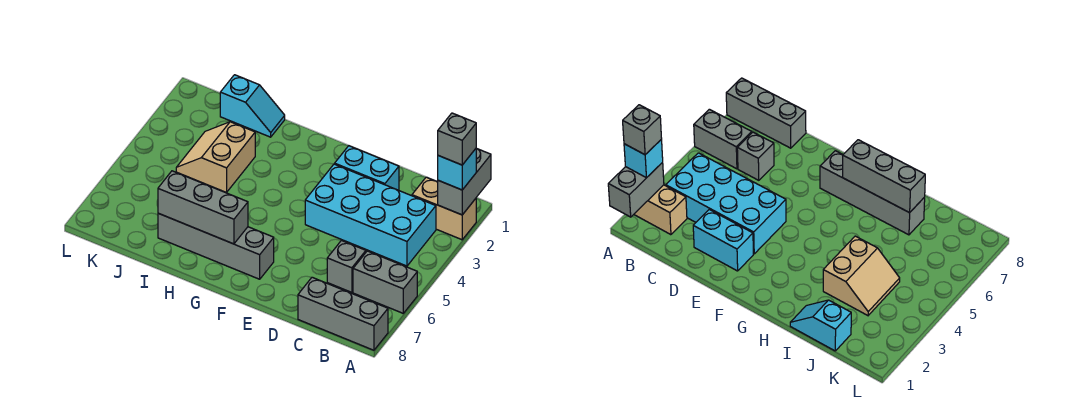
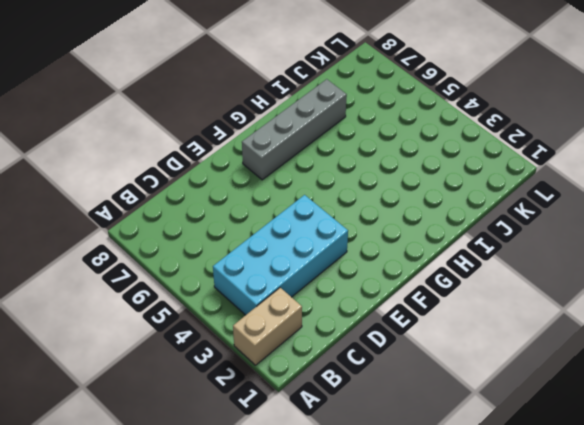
none -> grey 1x2 brick [353,251,417,313]
none -> grey 1x3 brick [298,277,388,350]
none -> grey 1x1 brick [327,241,366,292]

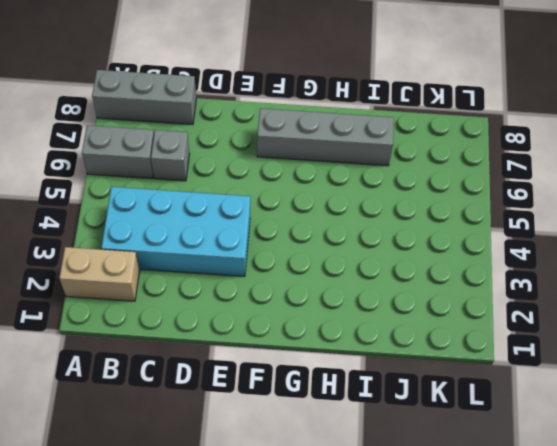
none -> cyan 1x2 brick [335,146,399,190]
none -> cyan 1x2 slope [220,75,285,137]
none -> tan 2x2 slope [176,122,255,192]

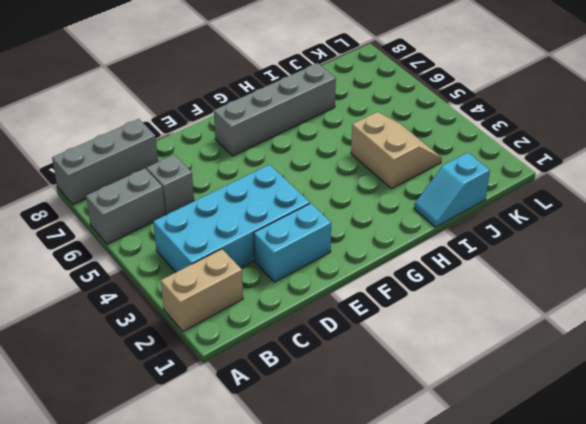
none -> grey 1x2 brick [438,148,491,215]
none -> grey 1x3 brick [158,171,248,244]
none -> cyan 1x1 brick [438,149,476,190]

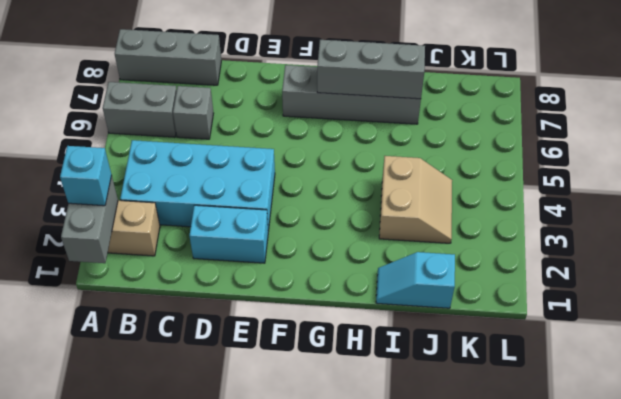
none -> grey 1x1 brick [438,113,476,165]

